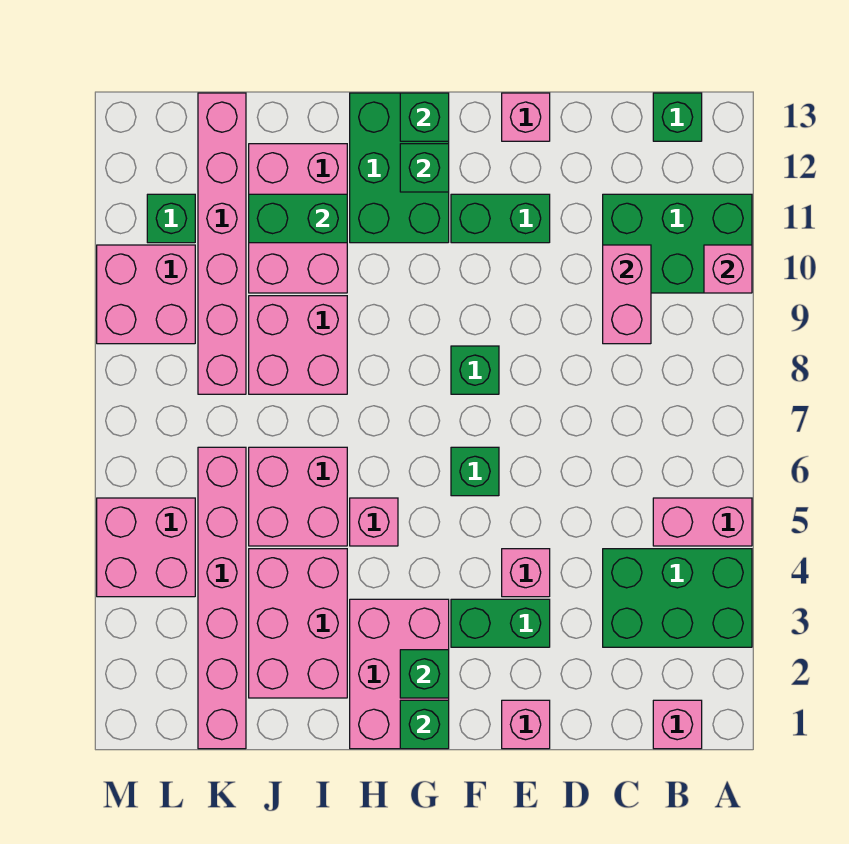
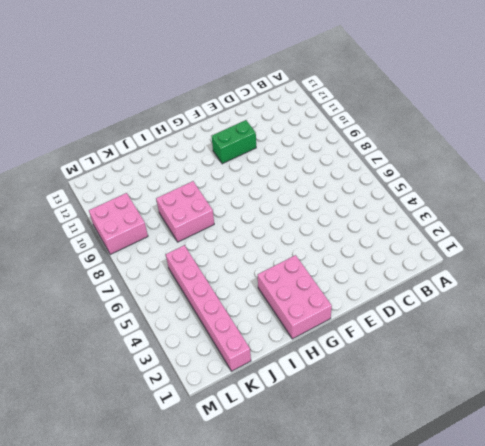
none -> green 2x3 brick [603,549,752,647]
none -> pink 1x2 brick [653,498,752,546]
none -> green 2x3 brick [603,194,752,293]
none -> pink 1x1 brick [653,700,702,749]

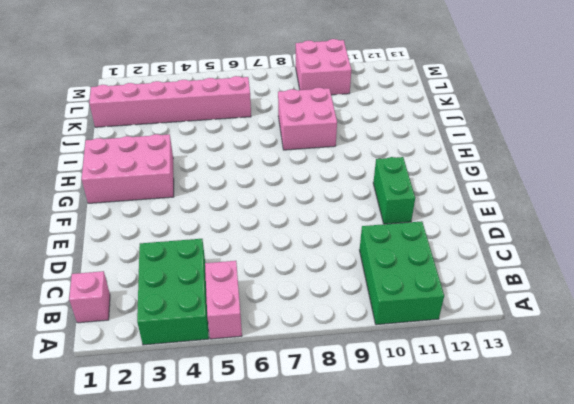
none -> green 1x1 brick [653,93,702,141]
none -> pink 1x1 brick [502,700,550,749]
none -> green 1x2 brick [451,599,550,647]
none -> pink 1x1 brick [502,549,550,597]

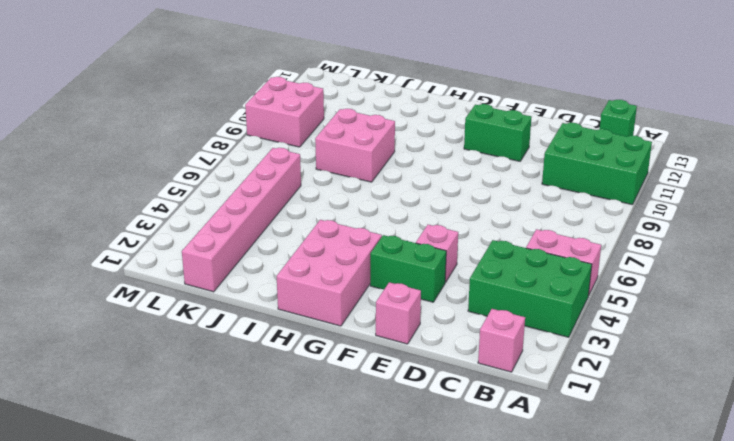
none -> pink 1x1 brick [502,93,550,141]
none -> green 1x1 brick [451,447,499,496]
none -> green 1x1 brick [451,346,499,394]
none -> green 2x3 brick [350,93,449,243]

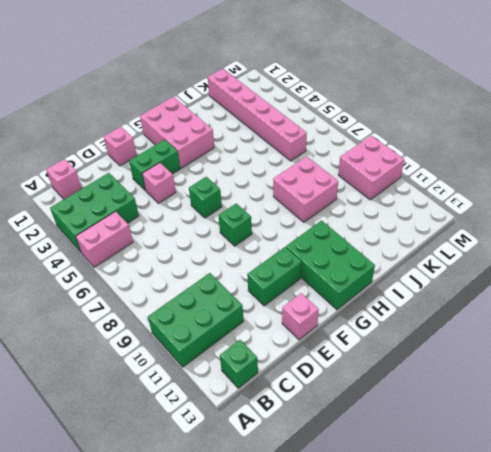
none -> pink 1x1 brick [350,498,398,546]
none -> pink 2x3 brick [249,549,347,698]
none -> pink 2x2 brick [249,447,347,546]
none -> pink 2x3 brick [249,144,347,293]

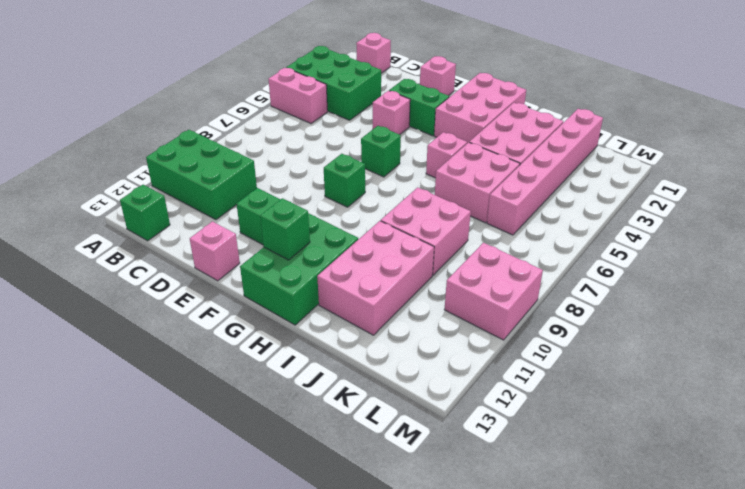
none -> pink 1x6 brick [198,93,246,394]
none -> pink 2x2 brick [97,498,195,597]
none -> green 1x1 brick [147,194,195,243]
none -> pink 1x1 brick [704,245,752,293]

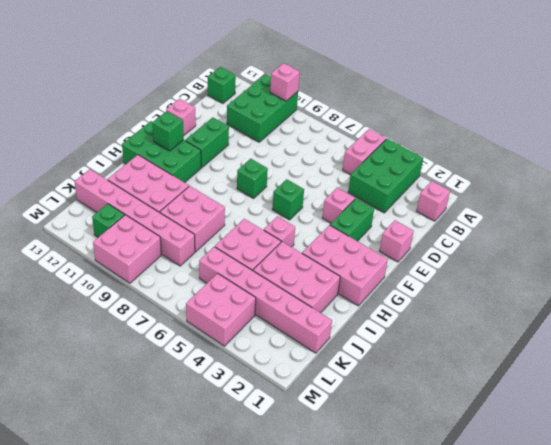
none -> pink 1x2 brick [603,245,651,344]
none -> green 1x1 brick [400,700,449,749]
none -> green 1x1 brick [400,650,449,698]
none -> green 1x1 brick [400,93,449,141]

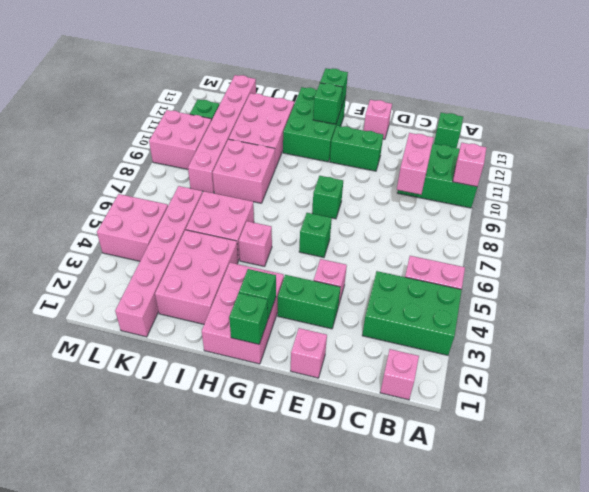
none -> green 1x2 brick [249,194,347,243]

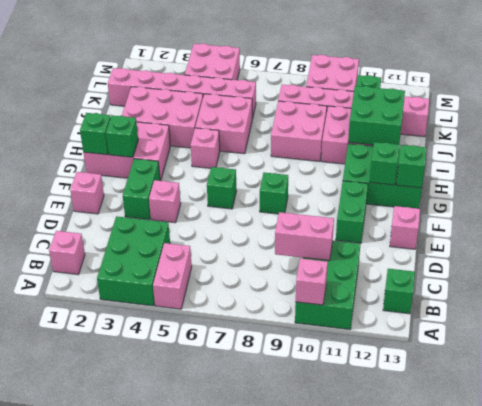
green 2x2 brick [348,86,405,145] -> green 1x2 brick [249,194,347,243]

